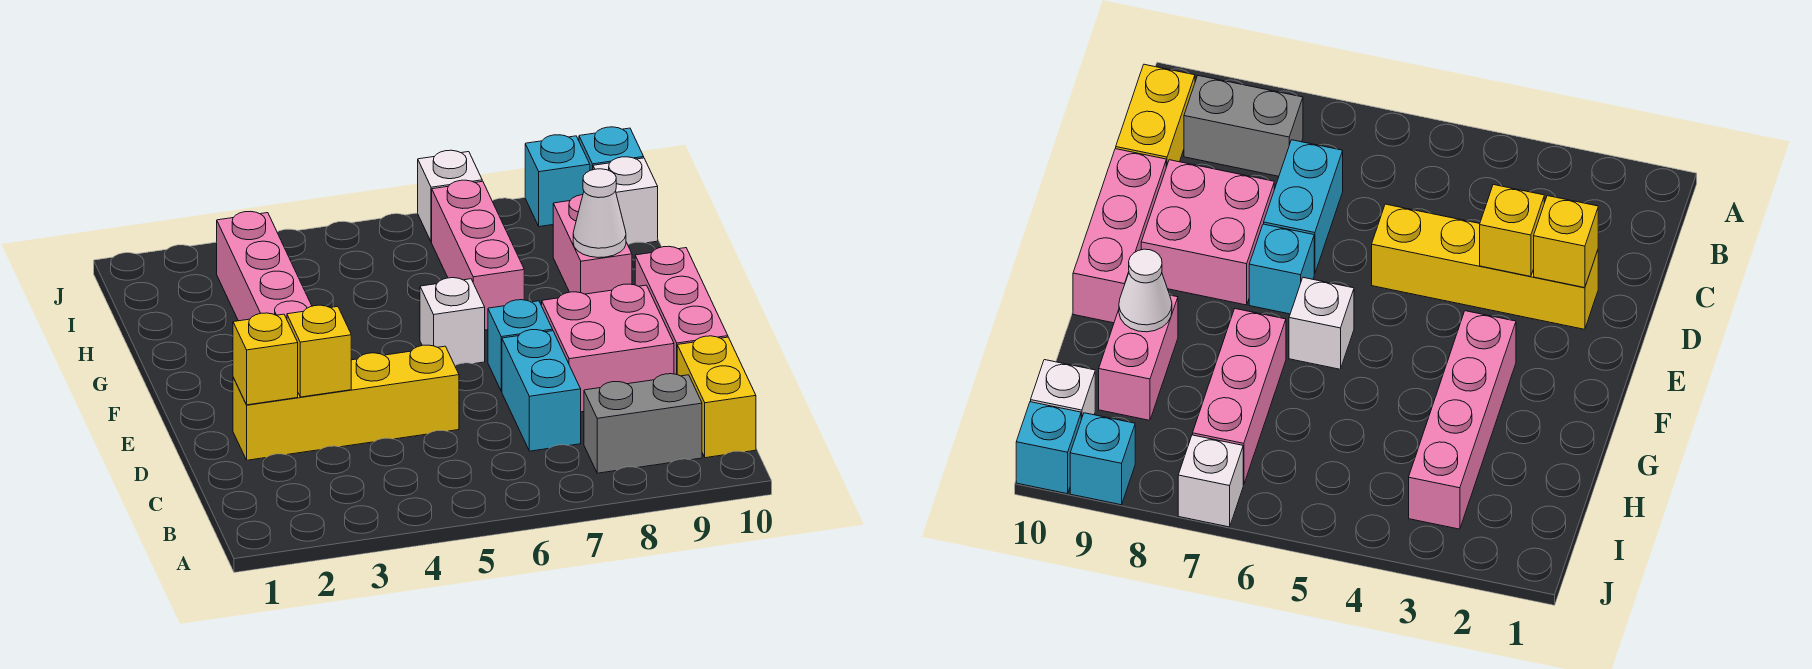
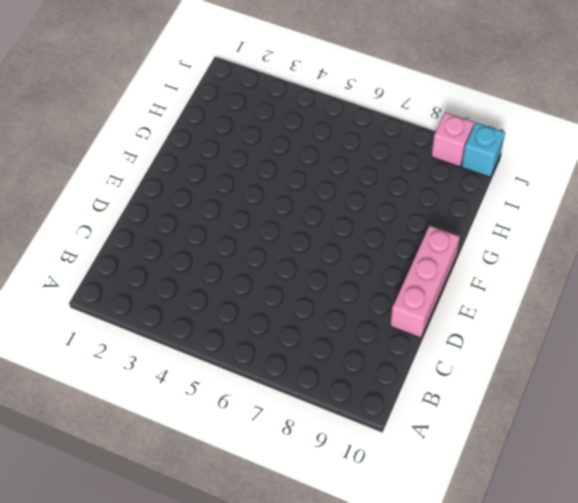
pink 1x1 brick [432,112,474,167] -> cyan 1x1 brick [525,135,590,227]
none -> grey 1x2 brick [584,374,702,473]
none -> yellow 1x2 brick [677,336,756,458]
none -> cyan 1x2 brick [502,330,581,451]

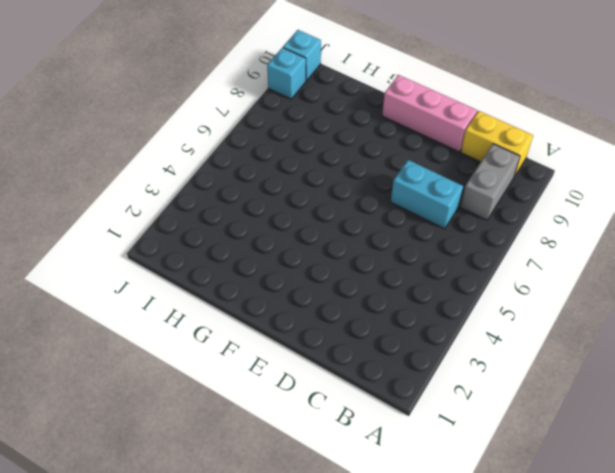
none -> yellow 1x4 brick [233,345,459,460]
none -> pink 2x2 brick [541,284,674,412]
none -> cyan 1x1 brick [488,300,553,391]

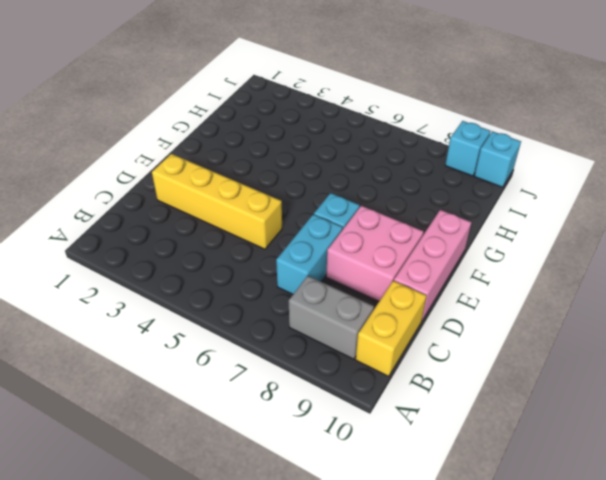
none -> pink 1x4 brick [217,211,312,321]
none -> white 1x1 brick [420,278,485,365]
none -> pink 1x3 brick [432,180,524,330]

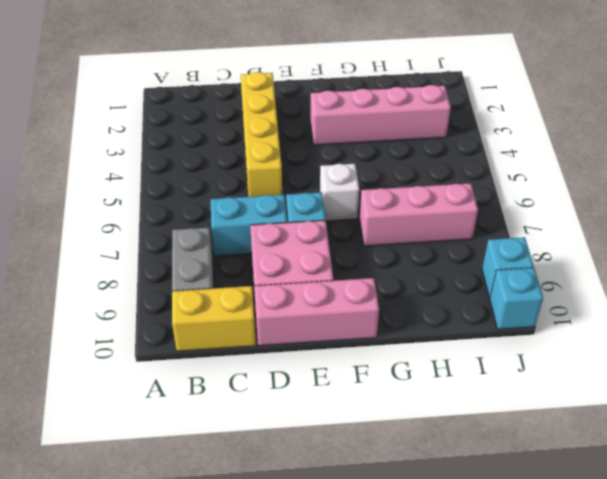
none -> pink 1x2 brick [553,195,632,294]
none -> white 1x1 brick [593,157,658,245]
none -> white 1x1 brick [418,150,482,242]

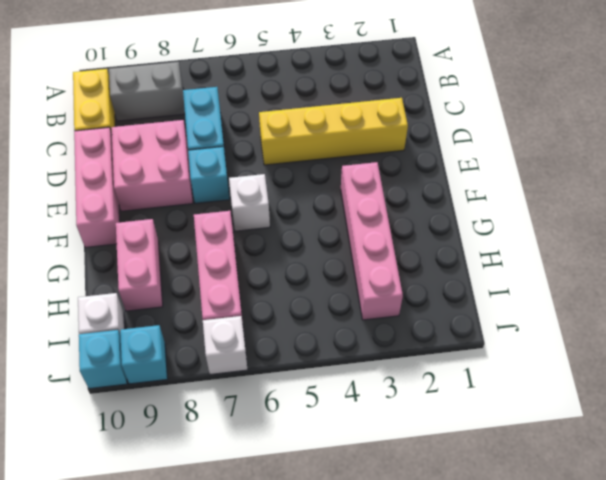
none -> yellow 1x1 brick [233,313,298,405]
none -> yellow 1x1 brick [287,305,351,397]
none -> white 1x1 cone [573,169,626,258]

